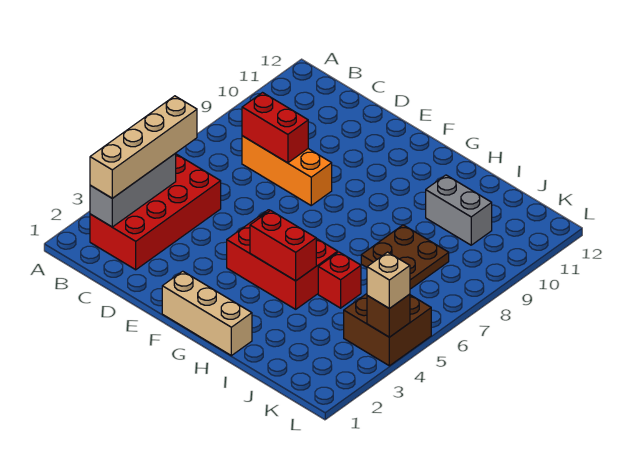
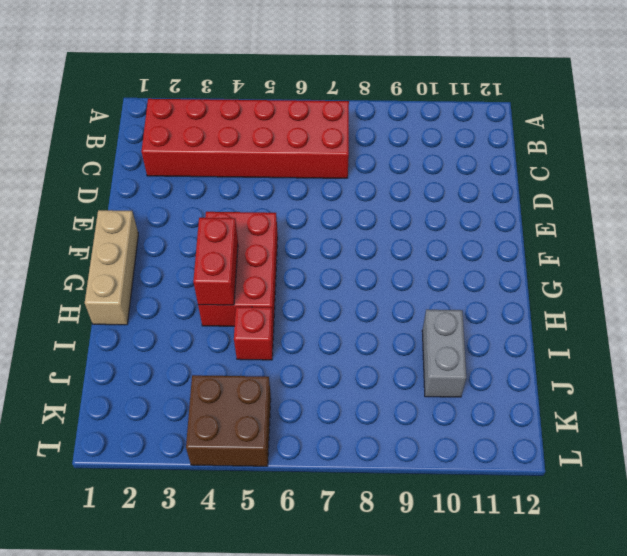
red 2x6 brick [141,99,349,178] -> red 2x4 brick [90,154,221,270]
none -> orange 1x3 brick [242,136,332,205]
none -> brown 2x2 plate [361,225,449,289]
none -> grey 1x3 brick [90,153,176,227]

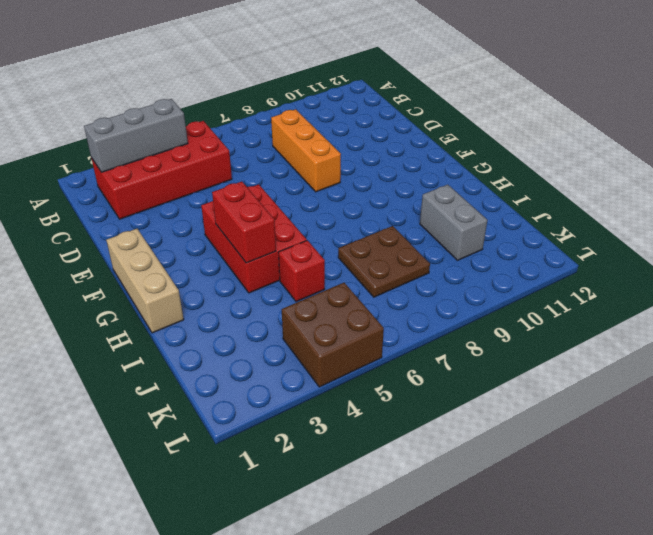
none -> red 1x2 brick [242,93,308,163]
none -> brown 1x1 brick [367,294,410,337]
none -> tan 1x4 brick [90,96,197,198]

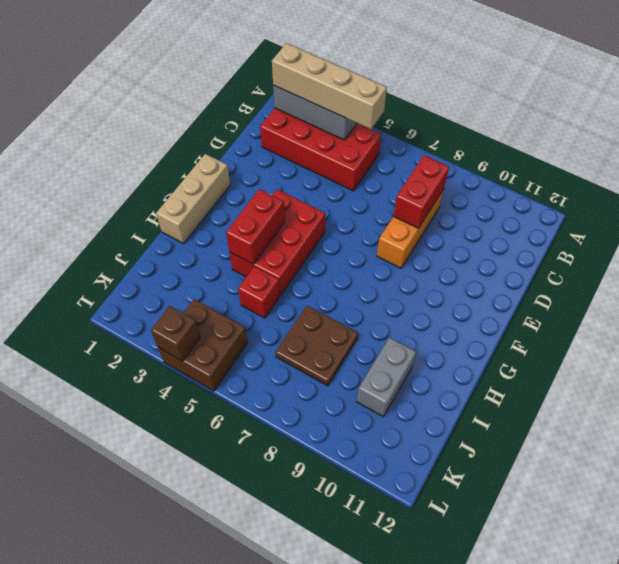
none -> tan 1x1 brick [367,252,410,309]

